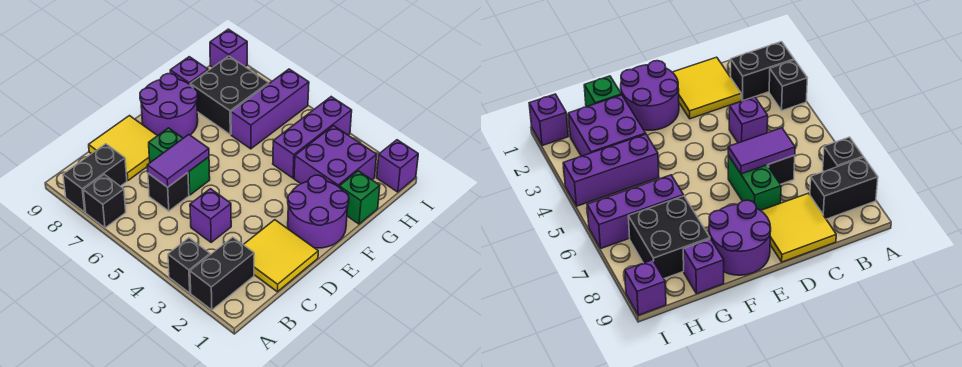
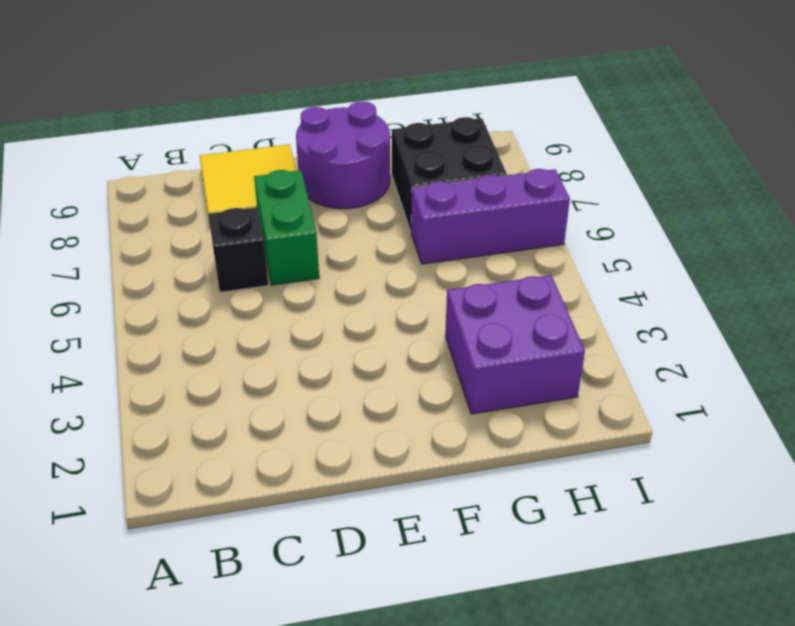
none -> black 1x2 brick [190,237,254,310]
none -> black 1x1 brick [168,238,210,293]
none -> black 1x1 brick [83,174,126,228]

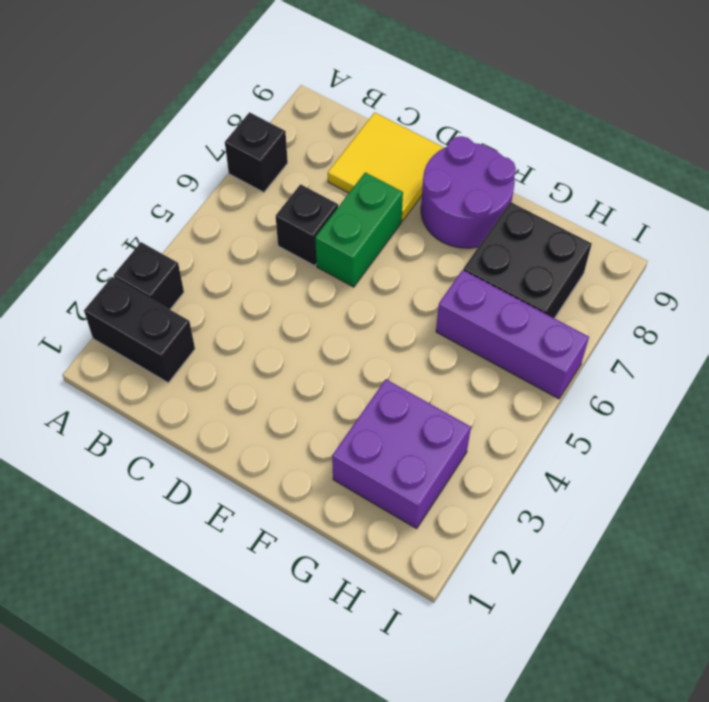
none -> black 1x2 brick [63,144,127,212]
none -> yellow 2x2 tile [243,220,318,292]
none -> purple 1x1 brick [190,189,231,242]

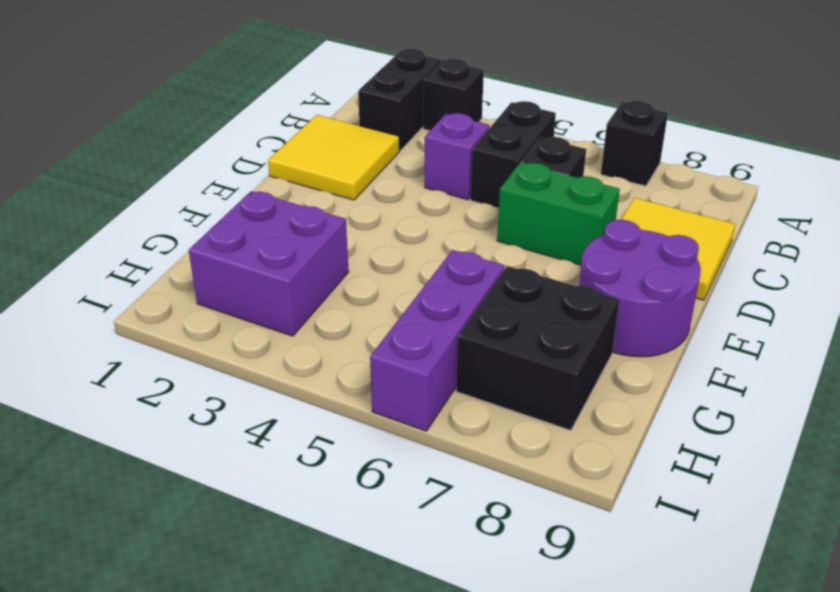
black 1x2 brick [470,101,556,208] -> black 1x2 brick moved to [63,144,127,212]
none -> purple 2x2 round brick [288,175,349,248]
none -> green 1x1 brick [339,171,380,224]
none -> purple 1x3 brick [273,97,352,178]

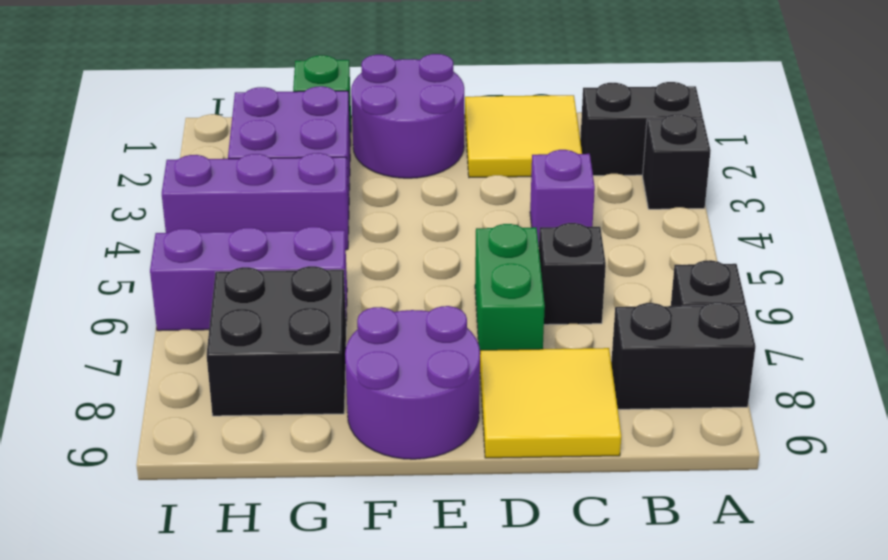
none -> purple 1x1 brick [170,57,208,84]
none -> purple 1x1 brick [377,140,418,192]
none -> purple 1x1 brick [210,29,247,67]

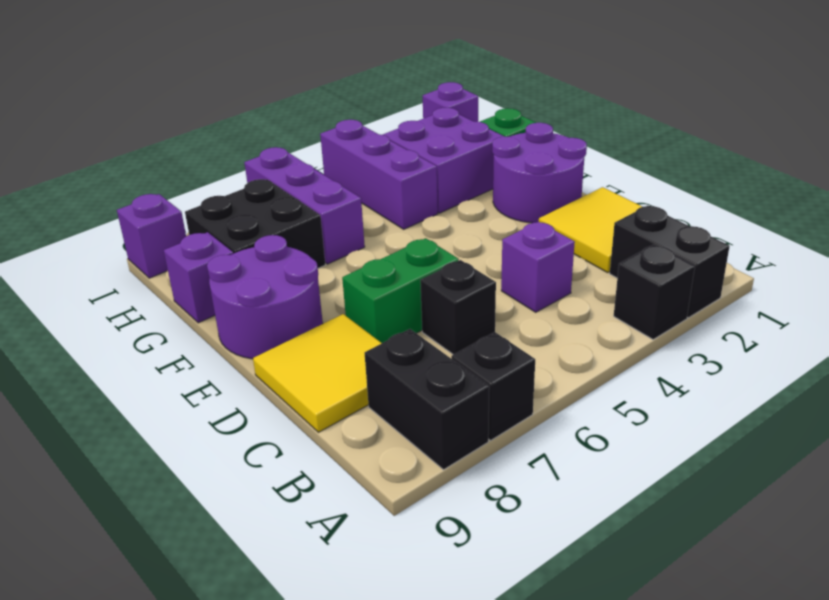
none -> purple 1x2 tile [147,135,209,187]

